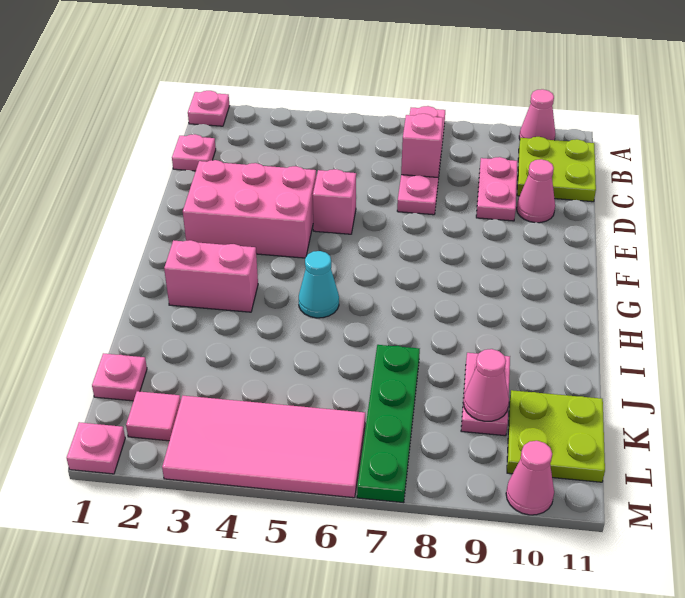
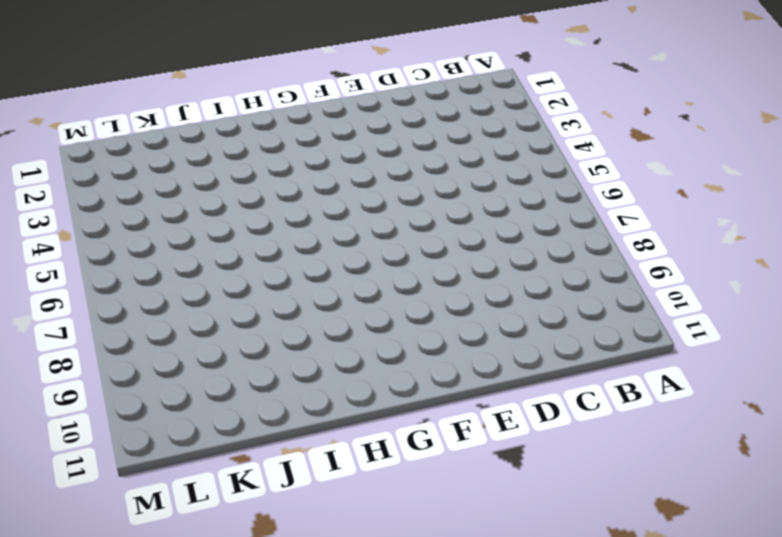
none -> pink 1x1 plate [188,91,230,126]
none -> pink 1x4 plate [397,106,445,215]
none -> pink 1x1 cone [519,89,555,140]

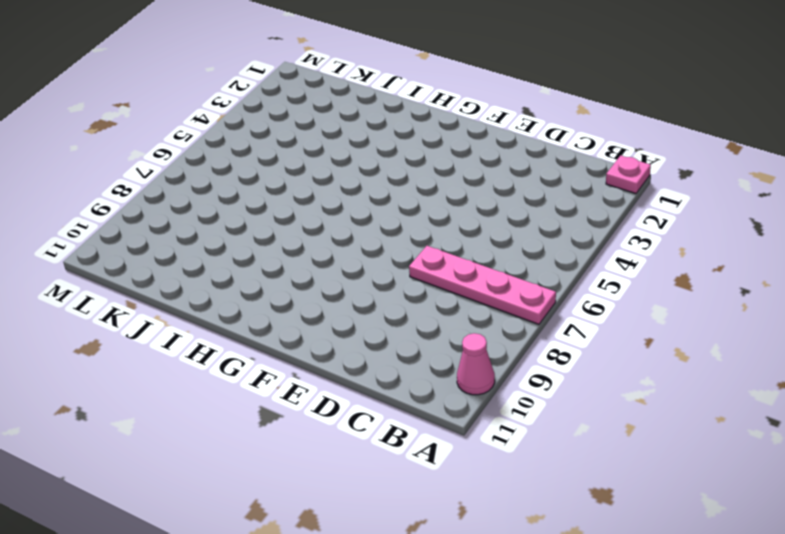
none -> lime 2x2 plate [517,137,596,202]
none -> pink 1x1 plate [172,134,216,171]
none -> pink 1x2 plate [476,157,518,221]

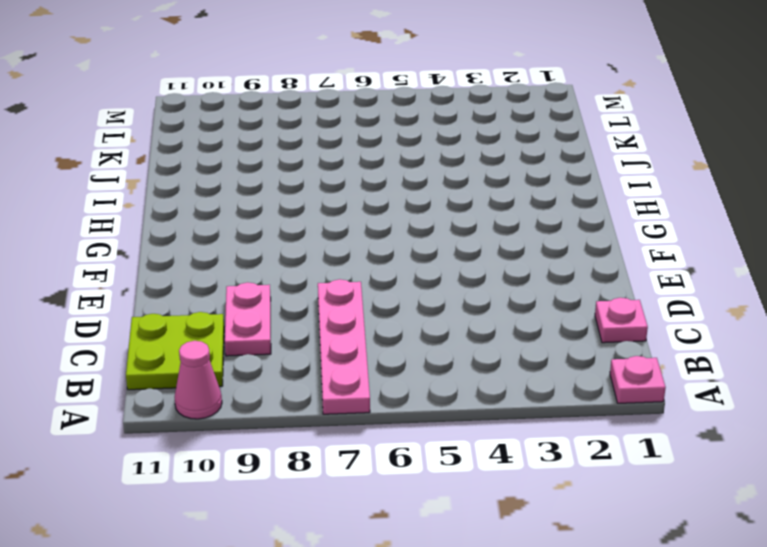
none -> pink 1x1 cone [517,159,555,223]
none -> pink 2x3 brick [183,160,316,258]
none -> pink 1x1 brick [313,169,356,234]

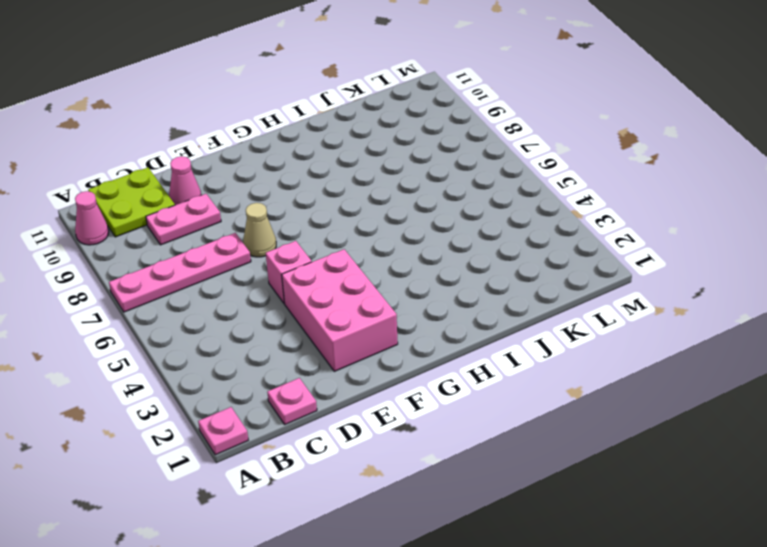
tan 1x1 cone [243,203,276,257] -> none
none -> pink 1x2 brick [164,240,258,312]
none -> cyan 1x1 cone [299,251,339,318]
none -> green 1x4 plate [357,345,420,503]

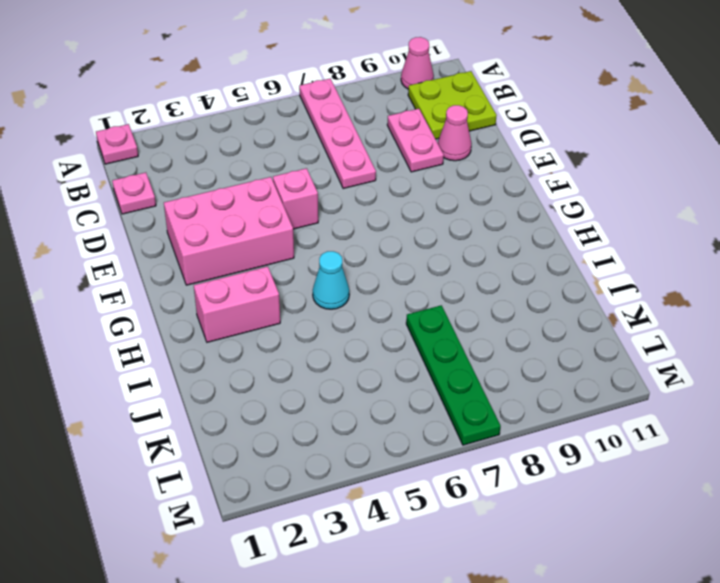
none -> pink 1x2 plate [461,353,510,436]
none -> pink 1x1 plate [92,353,147,401]
none -> lime 2x2 plate [507,390,605,482]

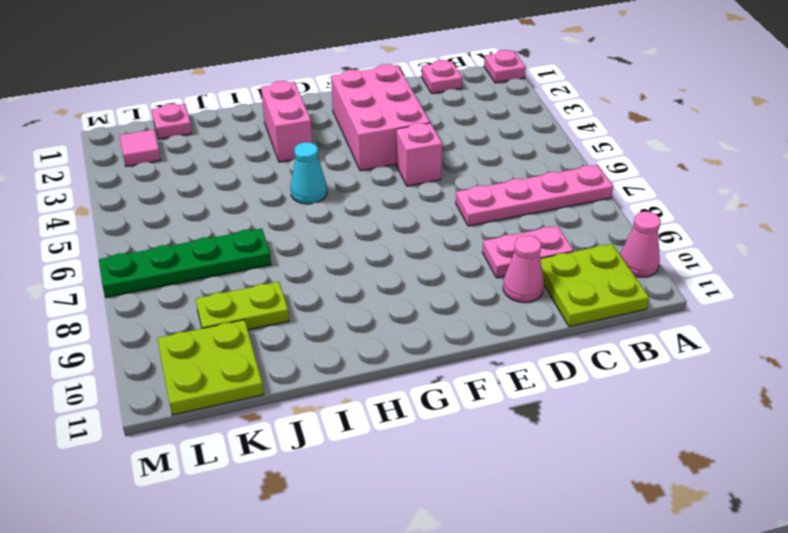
lime 1x2 plate [196,282,289,330] -> pink 1x2 plate [461,353,510,436]
none -> pink 2x4 tile [162,396,365,498]
none -> pink 1x1 plate [67,422,125,474]
none -> pink 1x1 cone [506,441,554,515]

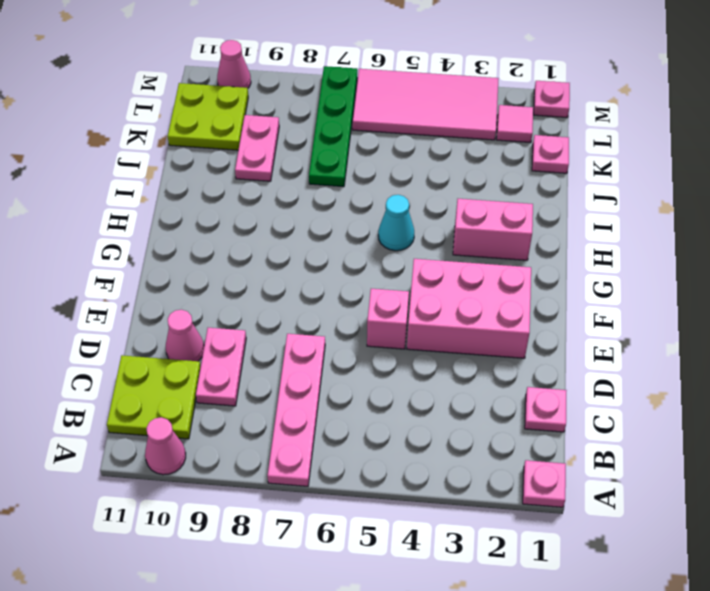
none -> pink 1x1 brick [401,114,443,177]
none -> pink 1x1 cone [464,349,509,421]

